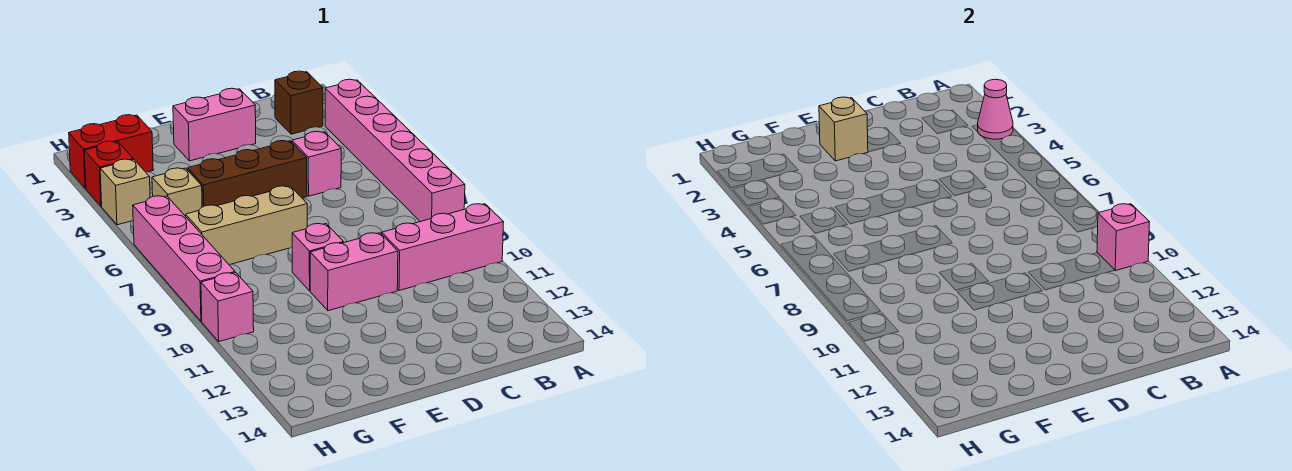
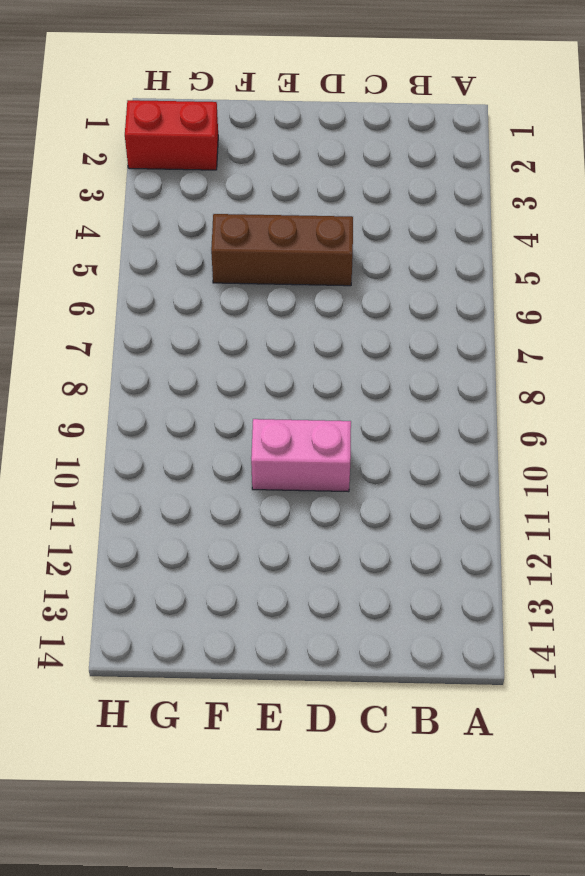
none -> pink 1x6 brick [325,79,465,222]
none -> pink 1x3 brick [382,204,503,291]
none -> brown 1x1 brick [275,71,323,134]

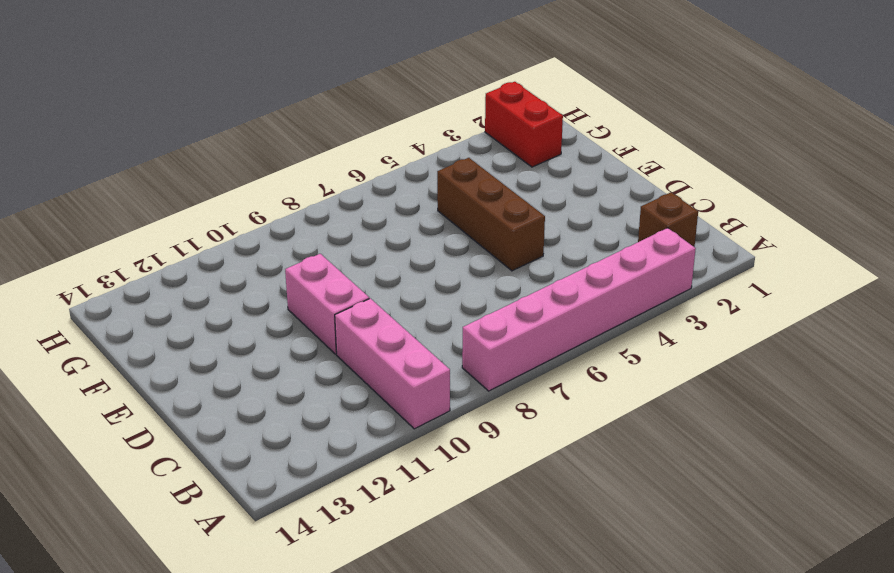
none -> pink 1x1 brick [292,132,341,196]
none -> pink 1x2 brick [173,88,256,161]
none -> tan 1x3 brick [186,186,307,264]

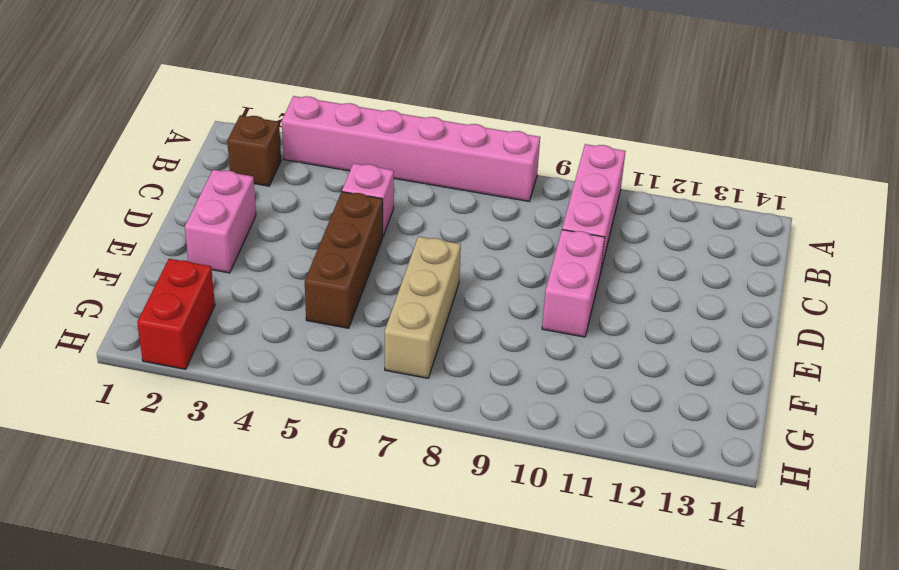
none -> pink 1x1 brick [292,224,344,291]
none -> tan 1x1 brick [152,168,202,216]
none -> red 1x1 brick [84,141,133,206]

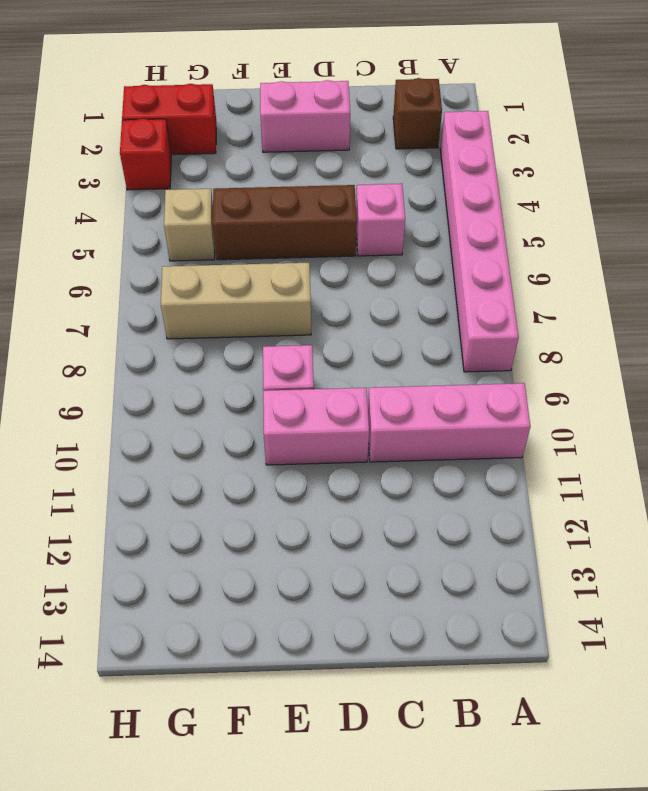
none -> tan 1x1 brick [100,159,150,225]
none -> pink 1x4 brick [133,196,235,321]
none -> pink 1x1 brick [201,273,254,342]

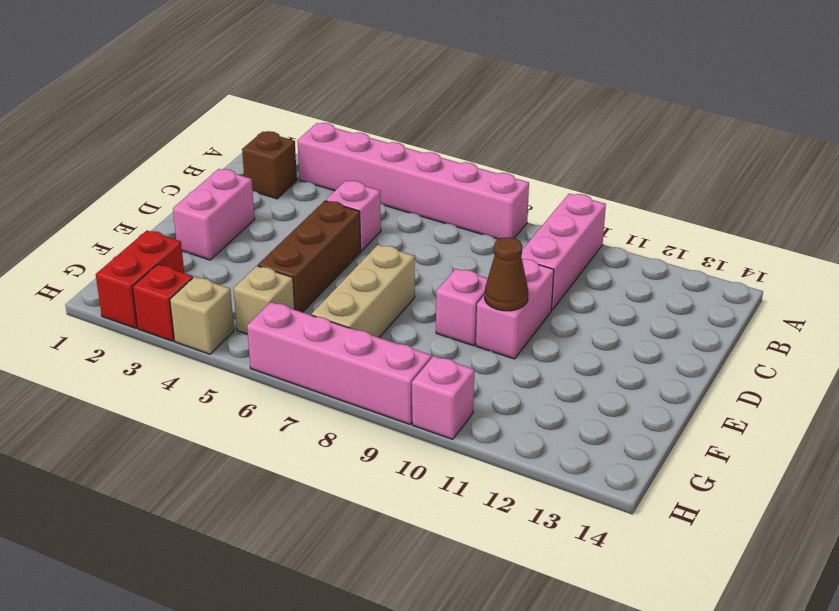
brown 1x1 cone [485,237,528,311] -> none
none -> pink 1x1 cone [978,79,1013,139]
none -> pink 1x1 brick [1097,204,1149,271]
none -> tan 1x1 brick [819,97,868,161]

